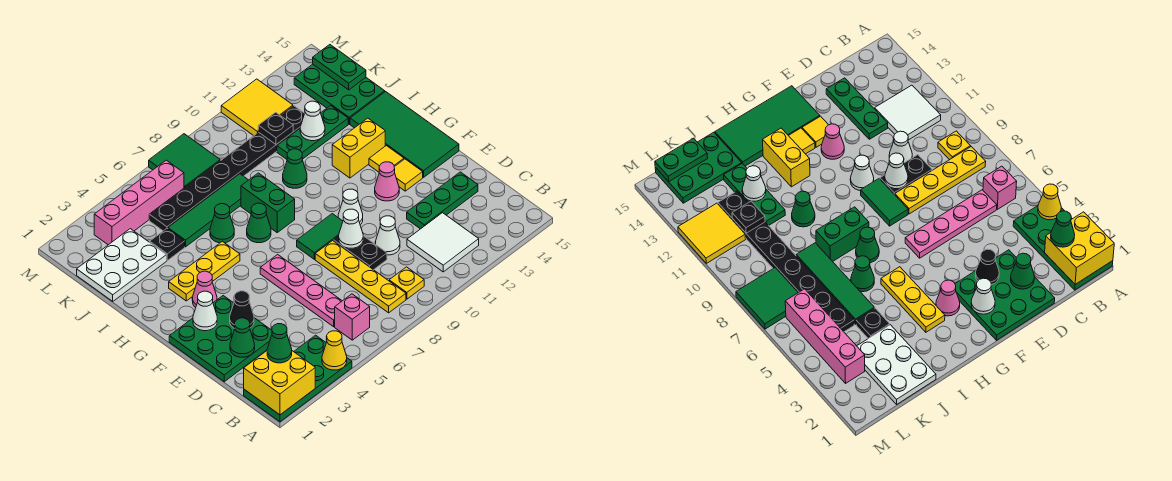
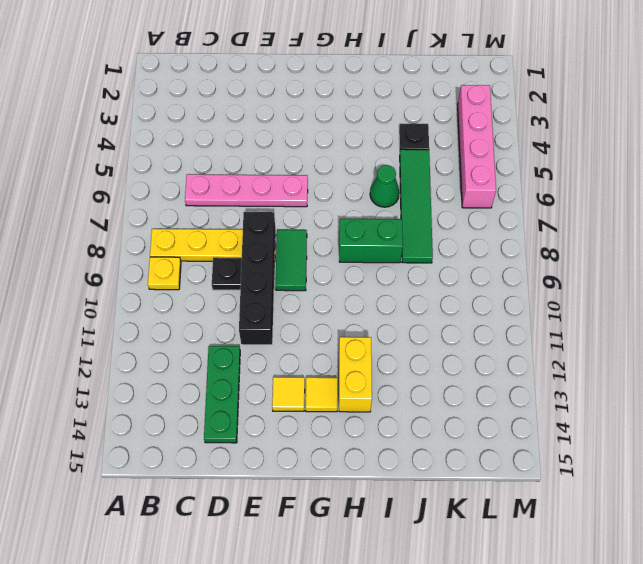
black 1x4 brick [239,212,275,345] -> white 1x1 cone [339,209,363,248]
none -> green 2x4 plate [244,335,352,422]
none -> pink 1x1 brick [335,294,370,340]
none -> white 2x2 tile [407,213,479,272]
none -> green 3x3 plate [169,296,272,382]

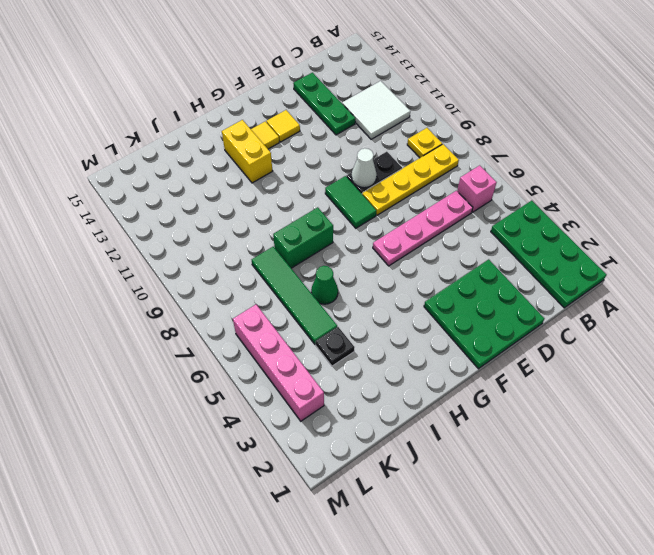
none -> white 1x1 cone [375,216,400,255]
none -> white 1x1 cone [338,189,363,225]
none -> pink 1x1 cone [375,162,399,201]
none -> green 2x4 tile [350,92,459,177]

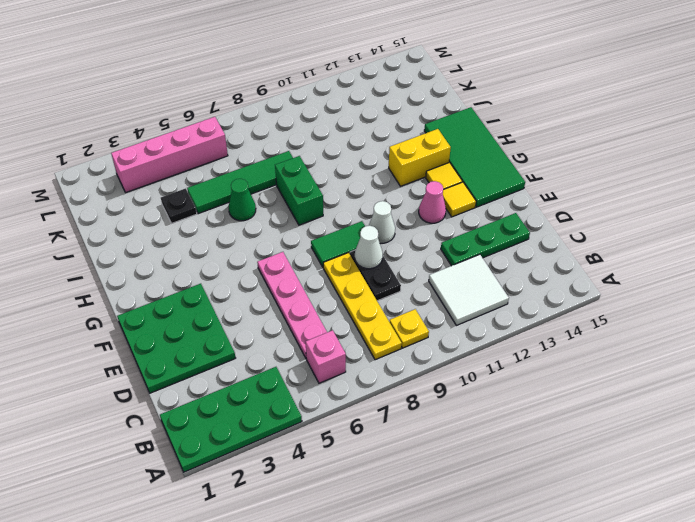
none -> white 1x1 cone [375,216,400,255]
none -> pink 1x1 cone [192,271,217,308]
none -> yellow 1x3 plate [169,241,240,301]
none -> green 1x1 cone [247,203,271,243]

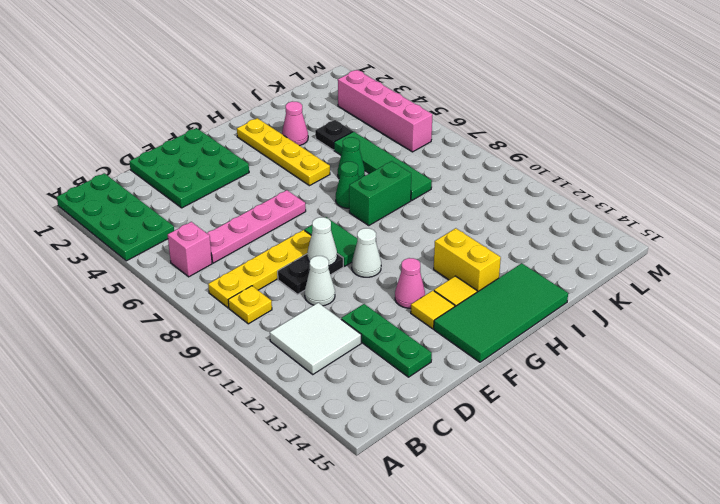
yellow 1x4 plate [237,118,330,186] -> yellow 1x3 plate [169,241,240,301]
pink 1x1 cone [282,101,308,146] -> pink 1x1 cone moved to [192,271,217,308]
none -> green 1x1 cone [283,149,307,188]
none -> white 2x3 plate [77,229,167,301]
none -> green 1x3 plate [277,105,348,159]
none -> green 2x3 plate [294,64,385,124]

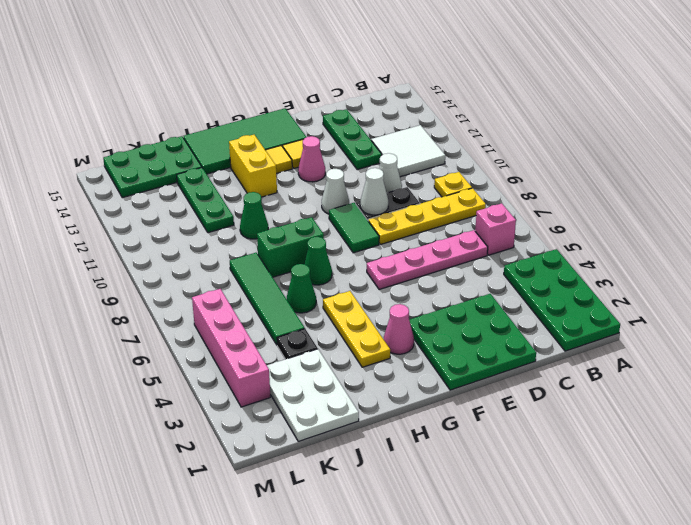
none -> black 1x8 plate [149,106,305,231]
none -> green 2x2 tile [149,134,220,188]
none -> yellow 2x2 tile [221,79,293,136]
none -> yellow 2x2 brick [244,351,315,415]

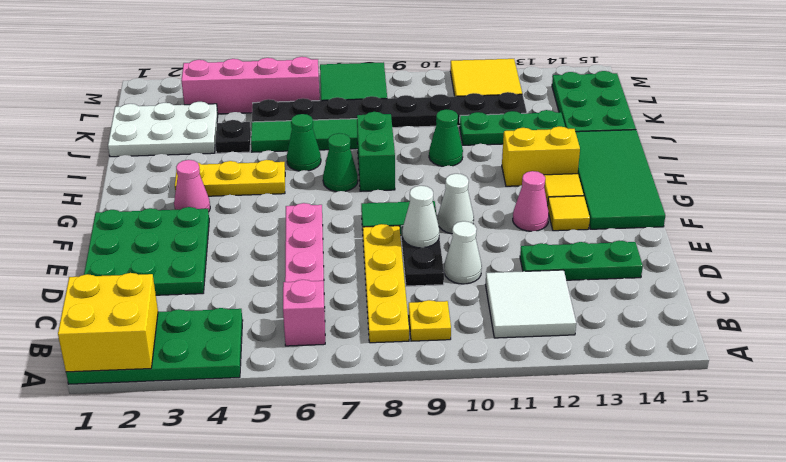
none -> yellow 1x1 cone [322,331,347,370]
none -> green 1x1 cone [230,318,255,357]
none -> black 1x1 cone [230,291,254,329]
none -> white 1x1 cone [193,291,217,331]

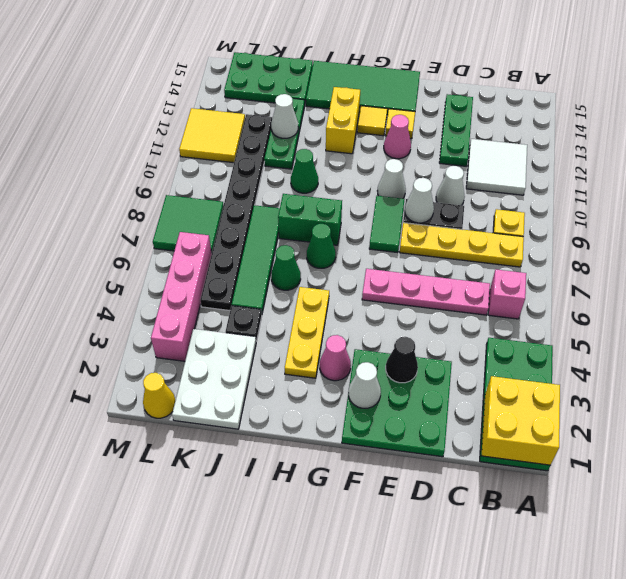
yellow 1x1 cone [143,373,176,418] -> yellow 1x1 cone moved to [322,331,347,370]
none -> green 1x1 cone [230,318,255,357]
none -> black 1x1 plate [258,112,293,145]
none -> green 1x2 plate [313,45,366,90]
none -> green 1x1 cone [267,324,292,363]

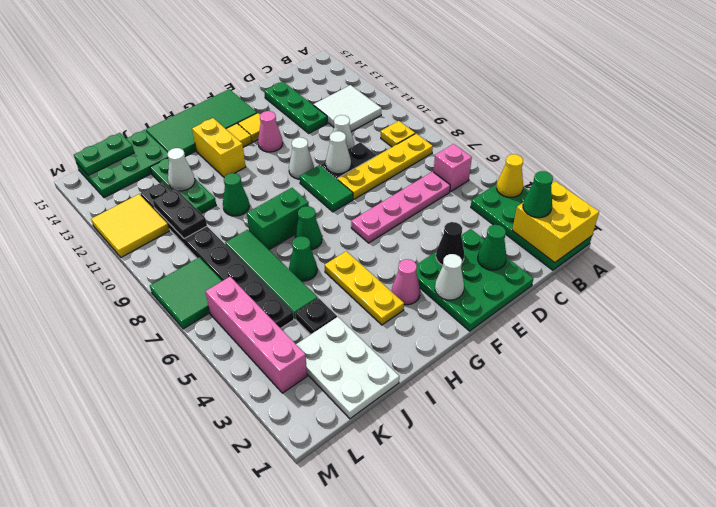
black 1x2 plate [153,189,207,239] -> black 1x1 plate [258,112,293,145]

